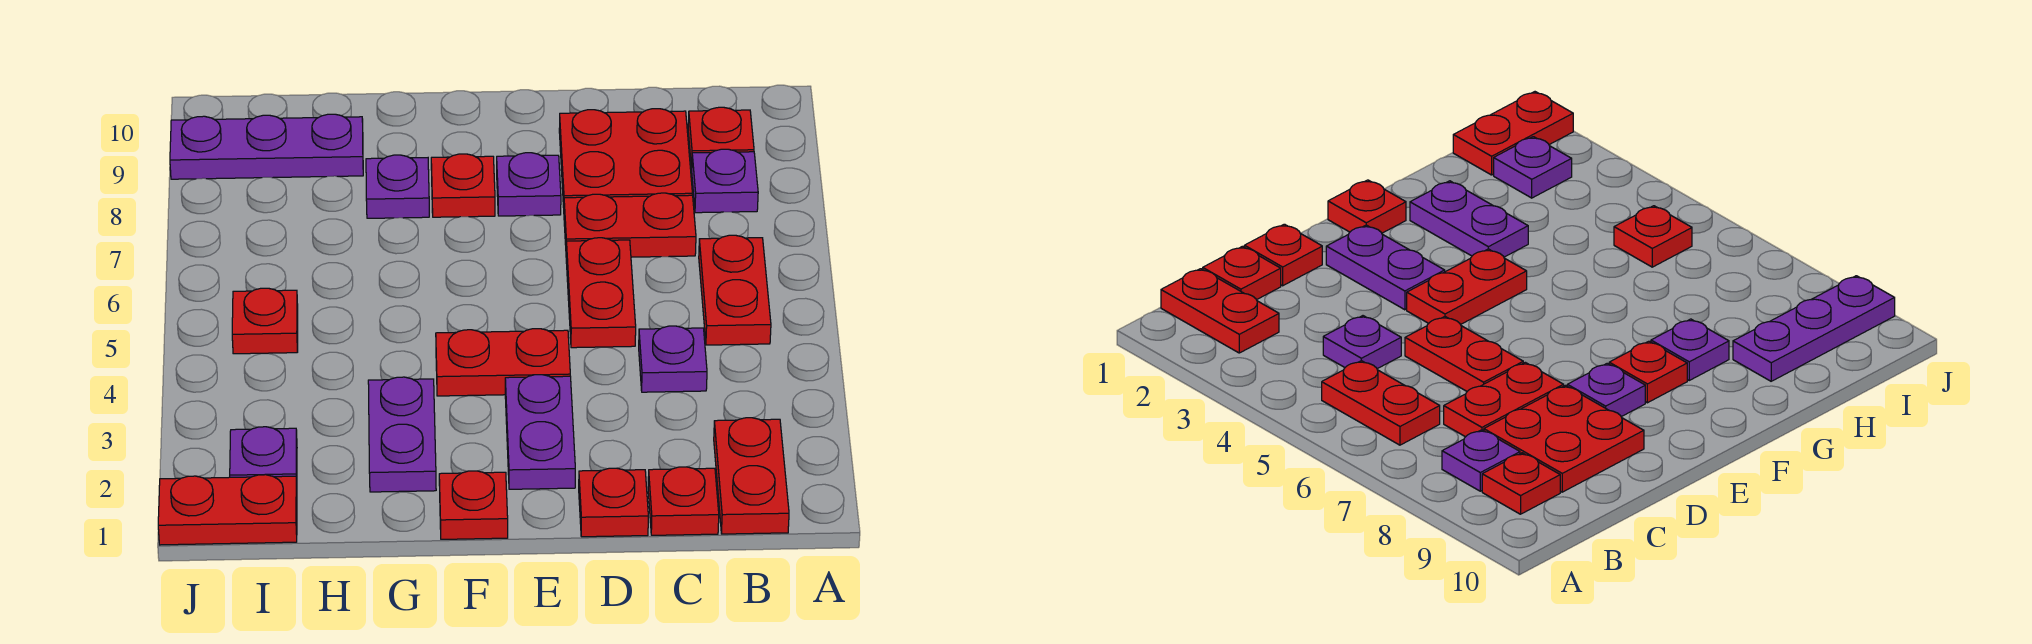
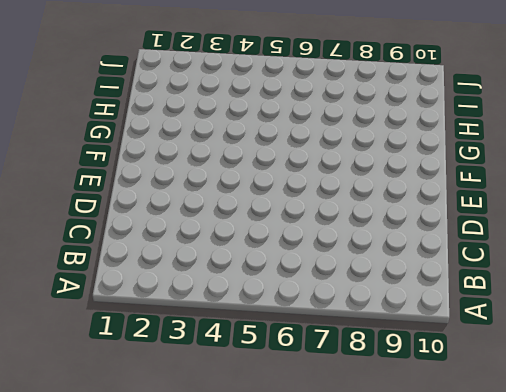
none -> red 1x2 plate [714,418,789,534]
none -> red 1x2 plate [699,235,771,345]
none -> purple 1x1 plate [692,149,758,213]

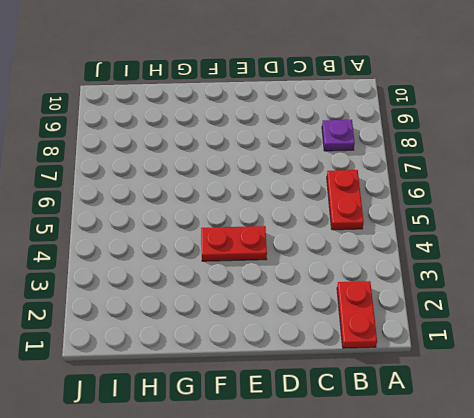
none -> red 1x1 plate [688,107,754,169]
none -> red 1x1 plate [648,467,719,535]
none -> purple 1x1 plate [639,326,707,392]

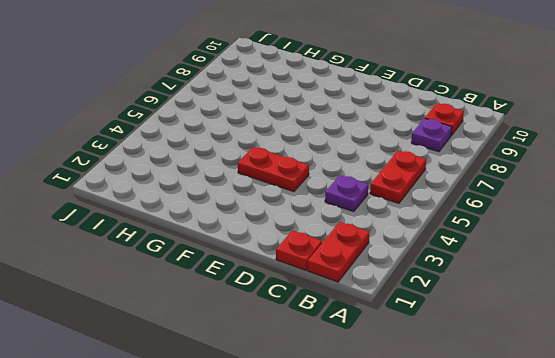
none -> red 1x2 plate [564,193,696,257]
none -> red 2x2 plate [559,109,692,208]
none -> red 1x1 plate [579,468,648,537]

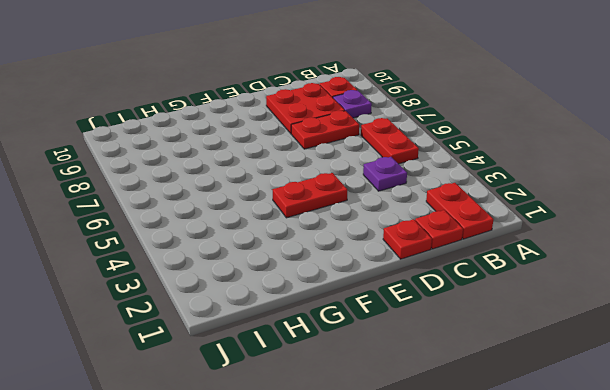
none -> red 1x2 plate [566,238,636,348]
none -> purple 1x2 plate [505,375,575,489]
none -> purple 1x1 plate [497,153,561,216]

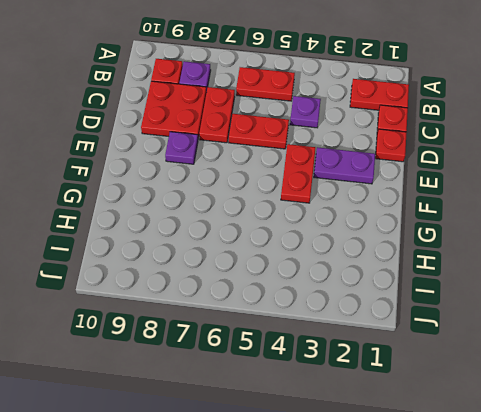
none -> red 1x1 plate [439,471,508,539]
none -> red 1x1 plate [431,154,495,217]
none -> purple 1x2 plate [368,377,436,492]

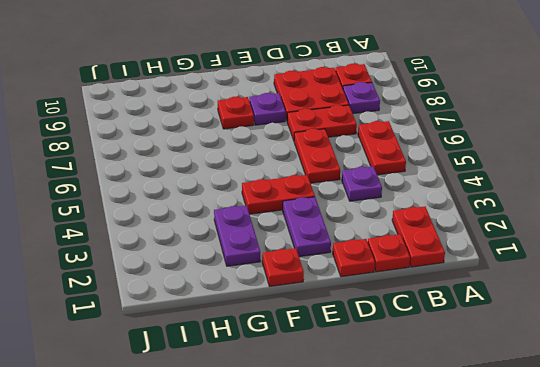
none -> purple 1x1 plate [366,155,429,218]
none -> purple 1x3 plate [170,114,363,179]
none -> red 1x2 plate [158,475,297,545]

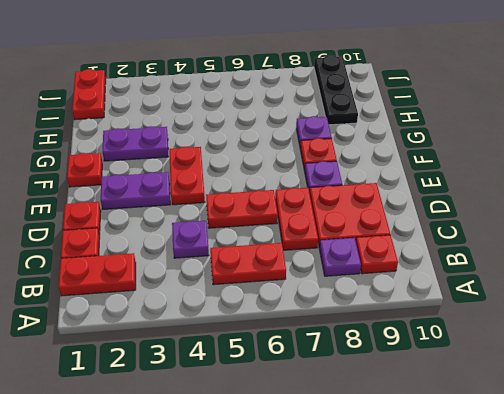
black 1x3 plate [314,55,358,125] -> purple 1x3 plate [170,114,363,179]
none -> purple 1x1 plate [230,427,297,483]
none -> red 1x1 plate [232,288,298,354]

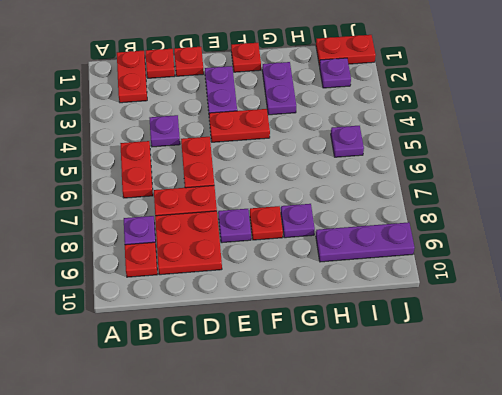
purple 1x1 plate [331,126,364,157] -> red 1x1 plate [232,288,298,354]

